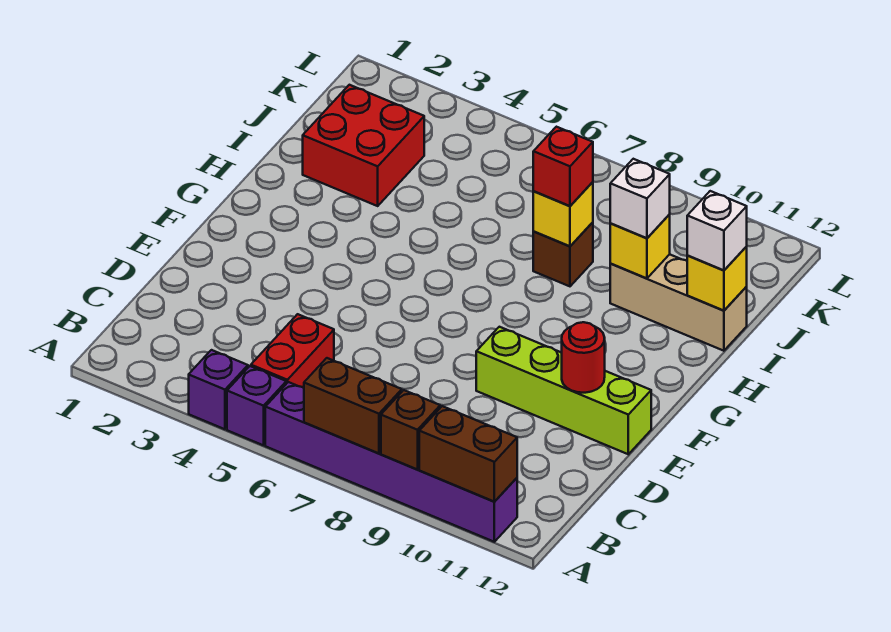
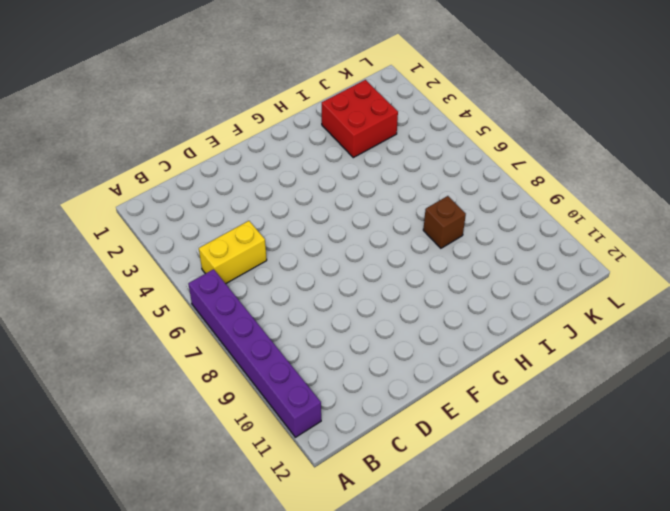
yellow 1x2 brick [199,221,267,284] -> red 1x2 brick [251,314,334,388]
none -> purple 1x1 brick [189,350,248,429]
none -> purple 1x1 brick [227,366,286,445]
none -> lime 1x4 brick [476,327,651,454]

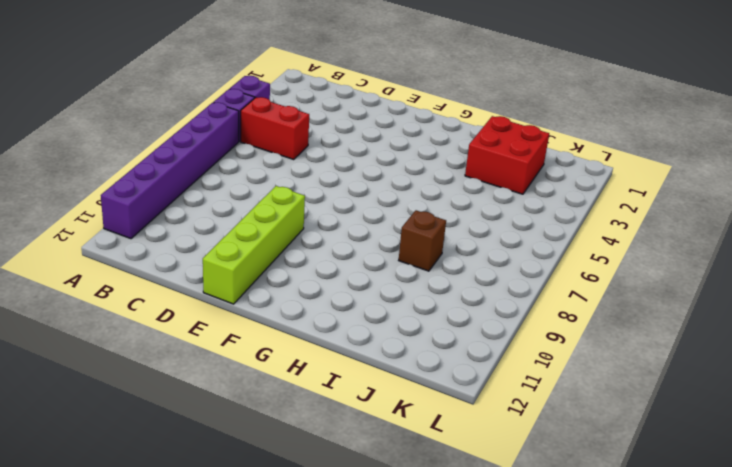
none -> tan 1x3 brick [610,254,747,351]
none -> brown 1x2 brick [304,358,402,454]
none -> brown 1x1 brick [381,390,440,470]

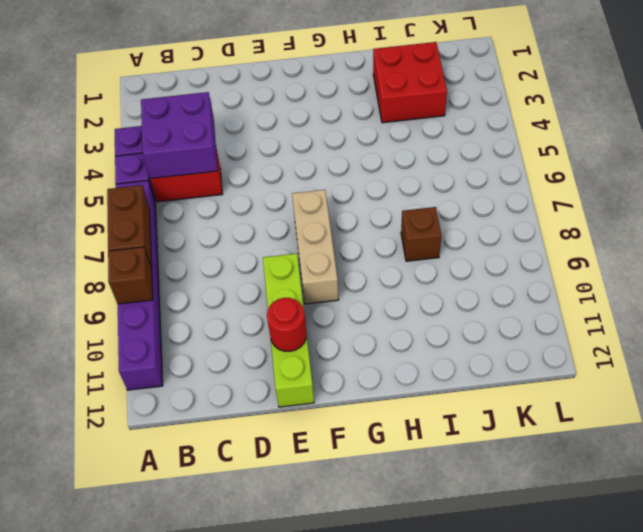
purple 2x2 brick [141,92,218,179] -> none
tan 1x3 brick [292,190,339,304] -> tan 1x3 brick moved to [610,254,747,351]
none -> brown 1x2 brick [419,406,517,502]
none -> yellow 1x1 brick [533,182,593,246]
none -> yellow 1x1 brick [610,214,670,279]

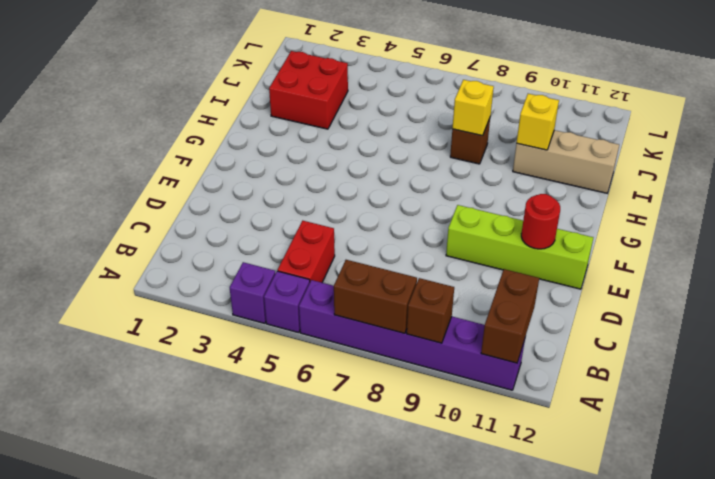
brown 1x2 brick [481,269,539,363] -> brown 1x2 brick turned to [419,406,517,502]
none -> yellow 1x1 brick [687,247,747,311]
none -> red 1x1 brick [533,127,593,206]
none -> white 1x1 brick [610,159,670,238]

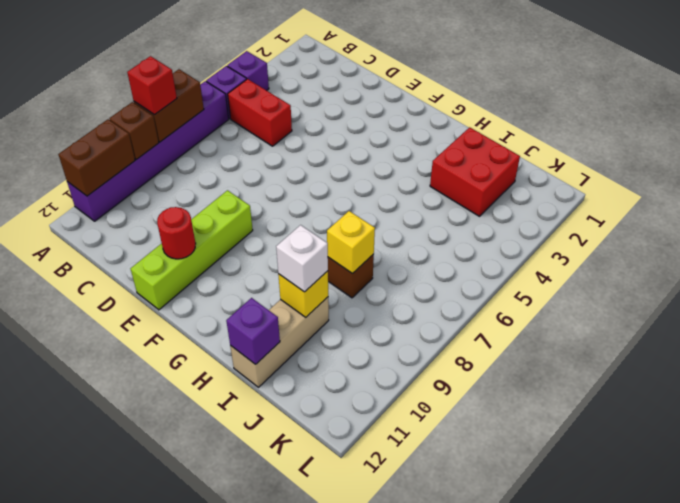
red 1x1 brick [127,56,177,115] -> red 1x1 brick moved to [533,127,593,206]
purple 1x1 brick [226,298,280,364] -> yellow 1x1 brick [687,247,747,311]
none -> white 1x1 brick [687,191,747,270]

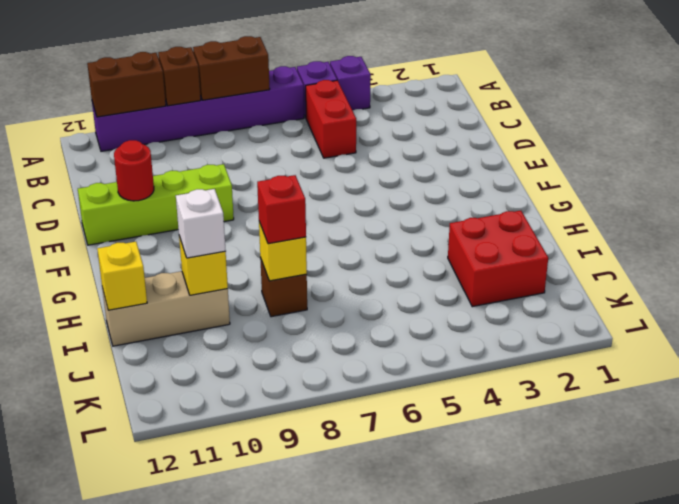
none -> white 1x1 brick [687,191,747,270]

